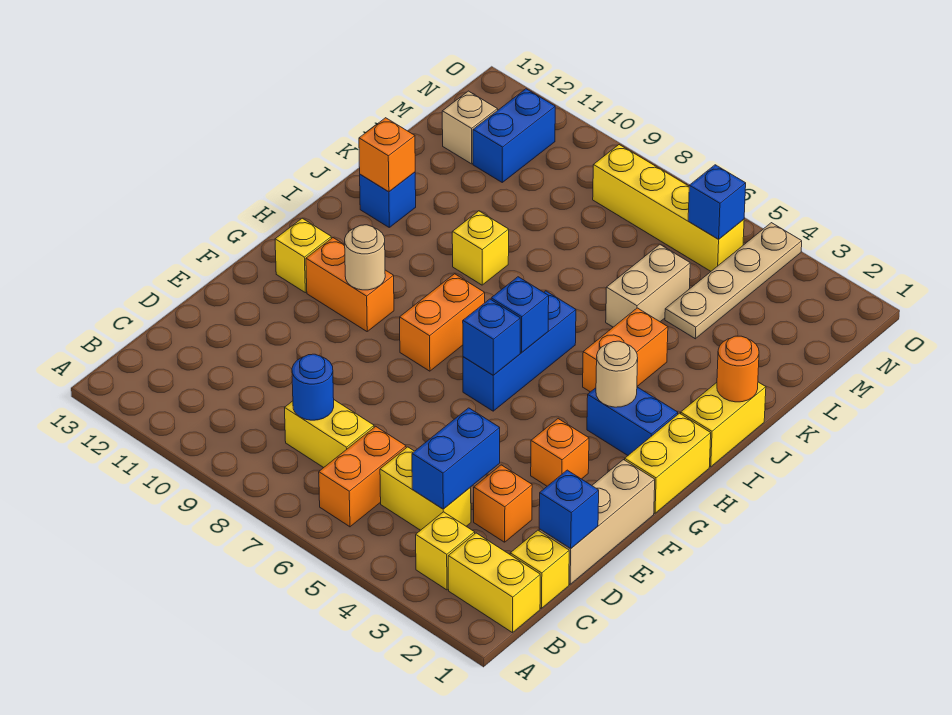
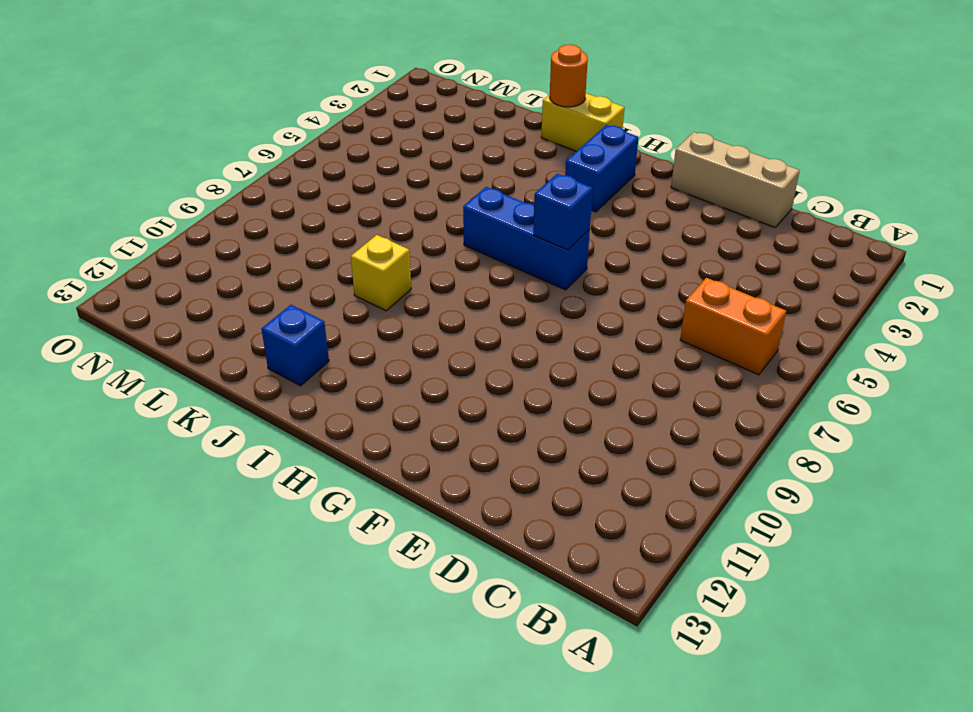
none -> yellow 1x2 brick [448,533,540,633]
none -> yellow 1x1 brick [416,512,475,590]
none -> yellow 1x1 brick [510,530,569,608]
none -> yellow 1x2 brick [380,447,471,530]

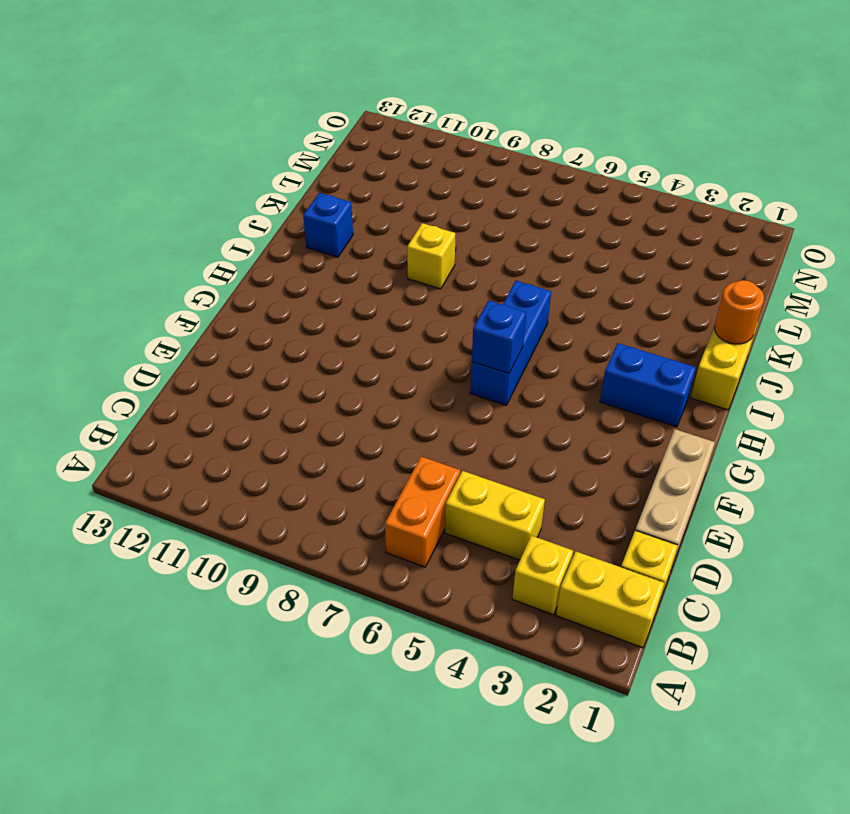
none -> yellow 1x2 brick [285,400,374,468]
none -> orange 1x1 brick [474,465,532,542]
none -> orange 1x1 brick [531,419,589,486]
none -> yellow 1x2 brick [625,413,711,513]

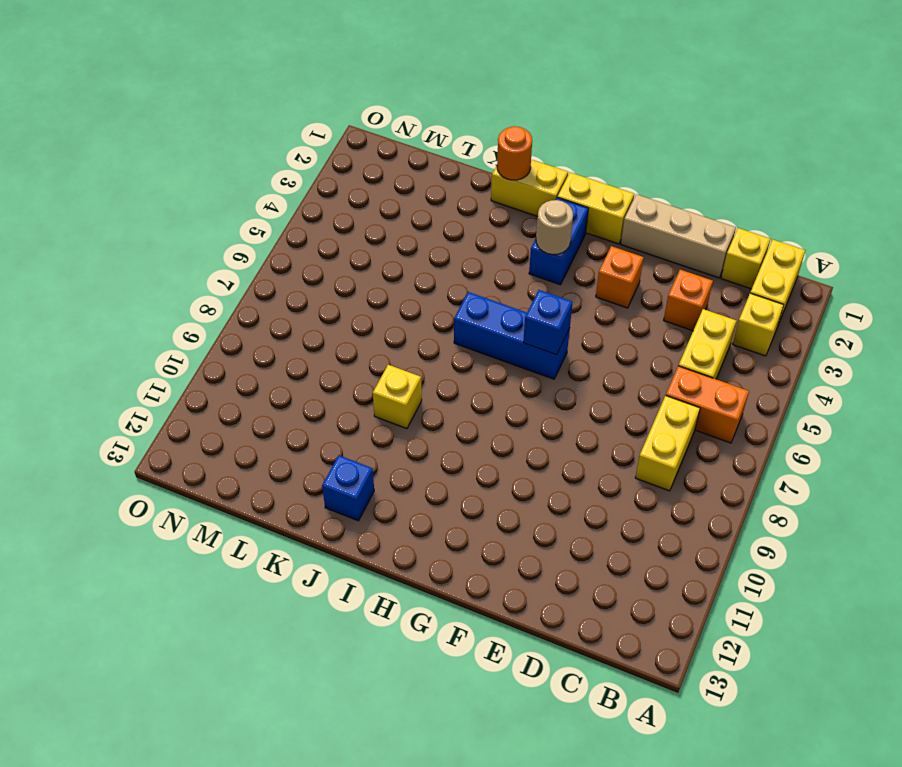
none -> orange 1x2 brick [400,274,485,371]
none -> orange 1x2 brick [306,238,394,331]
none -> yellow 1x1 brick [275,218,331,293]
none -> orange 1x2 brick [583,308,668,392]

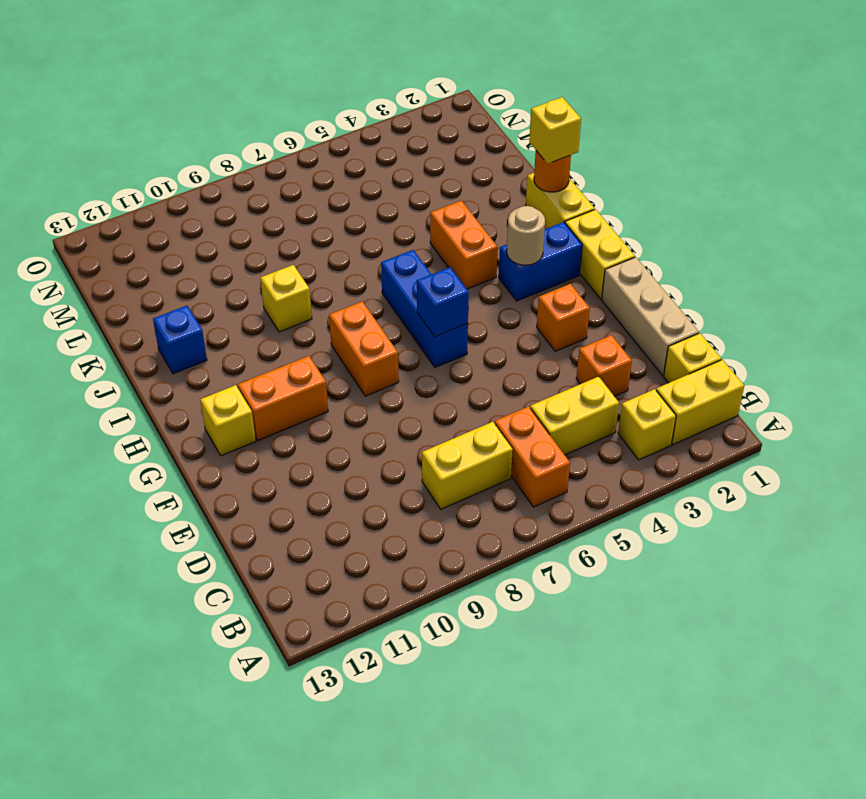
yellow 1x1 brick [529,97,581,164] -> none
none -> tan 1x2 brick [606,245,690,327]
none -> tan 1x4 plate [665,223,802,339]
none -> blue 1x2 brick [473,89,555,182]
none -> tan 1x1 brick [442,91,498,164]

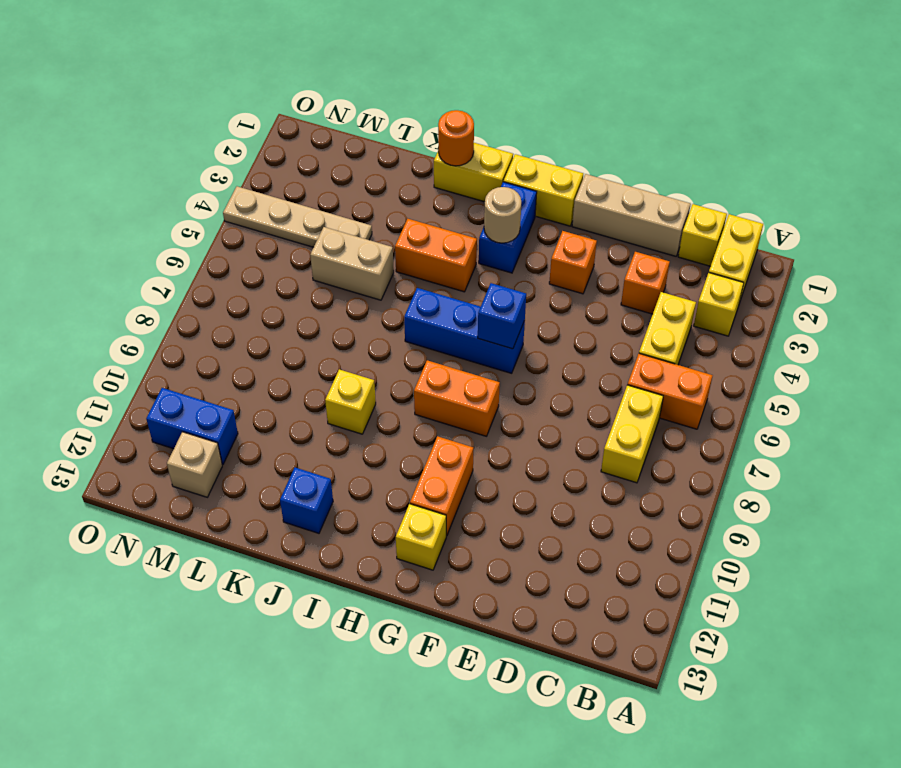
none -> yellow 1x4 brick [593,145,744,271]
none -> blue 1x2 brick [412,408,500,509]
none -> blue 1x1 round brick [292,354,334,420]
none -> blue 1x1 brick [539,470,599,549]

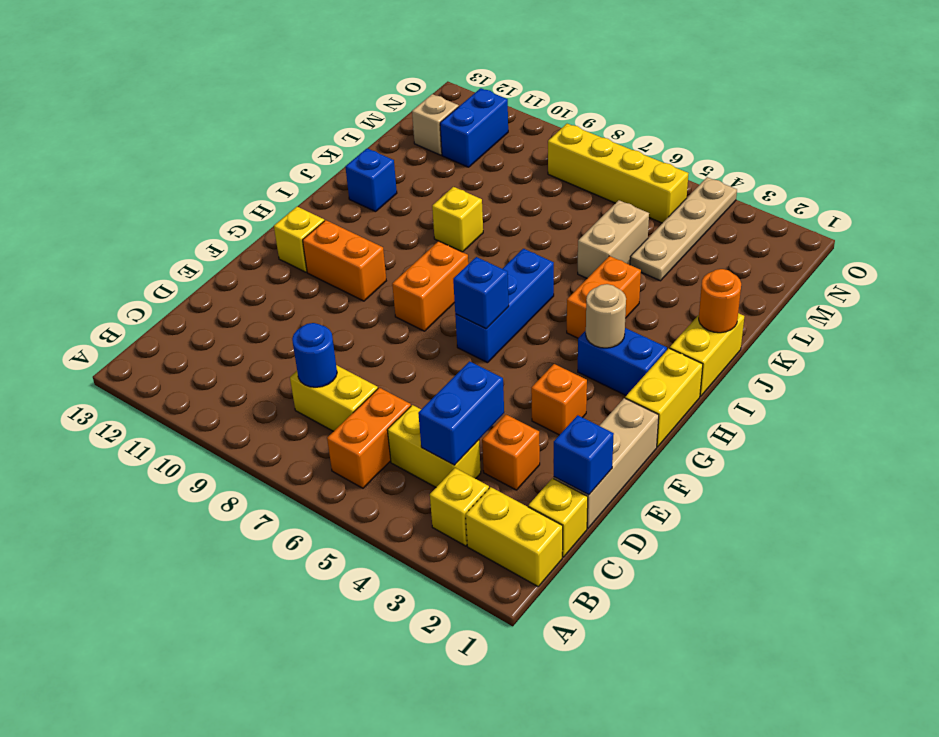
none -> tan 1x1 round brick [344,225,385,290]
none -> blue 1x1 brick [491,277,549,353]
none -> orange 1x1 brick [359,118,415,192]
none -> blue 1x1 brick [688,165,746,239]

